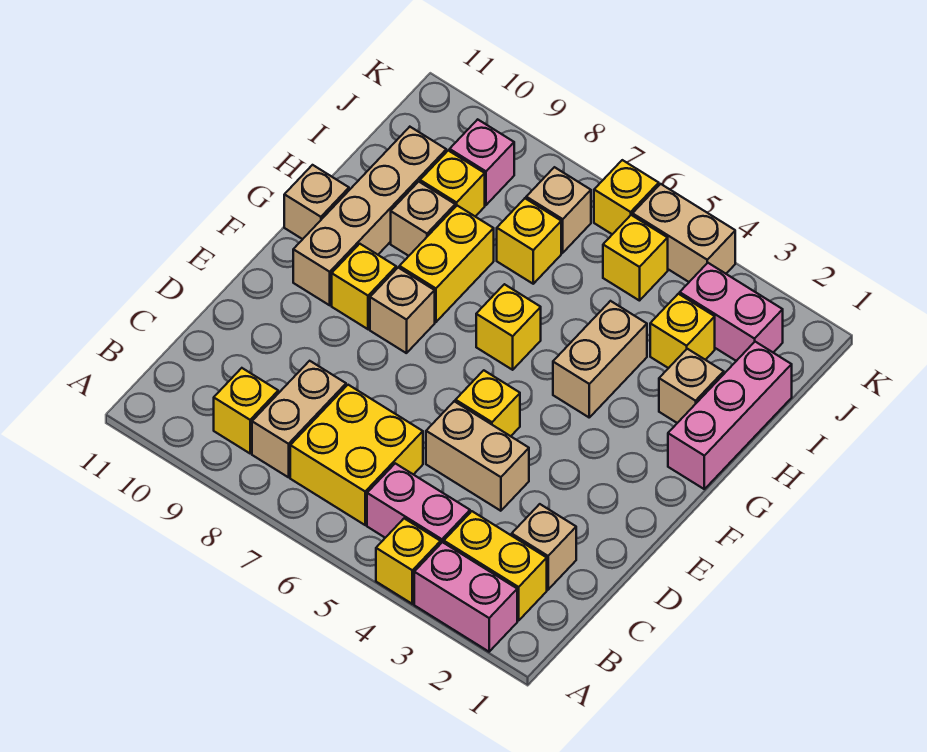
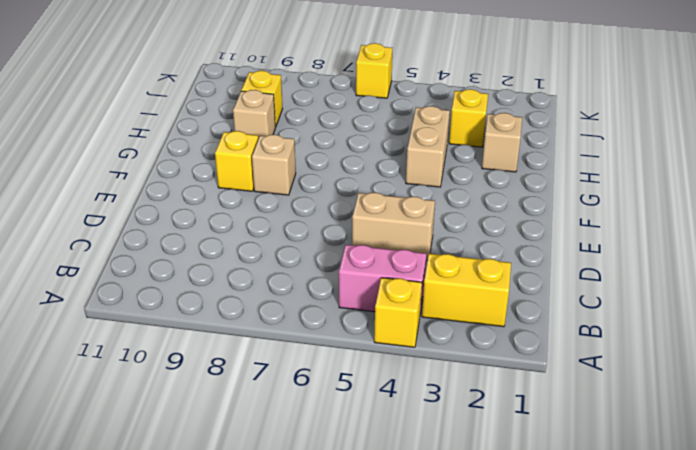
none -> pink 1x2 brick [414,542,517,652]
none -> yellow 2x2 brick [290,385,423,525]
none -> tan 1x2 brick [252,361,346,477]

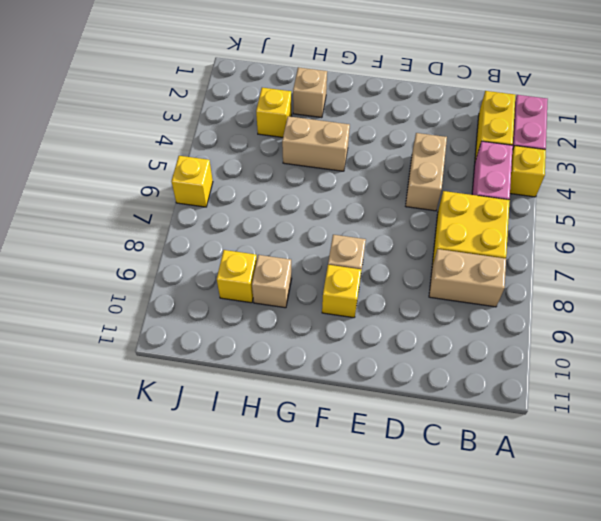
none -> yellow 1x1 brick [214,368,278,453]
none -> tan 1x1 brick [512,504,576,590]
none -> yellow 1x1 brick [456,370,520,436]

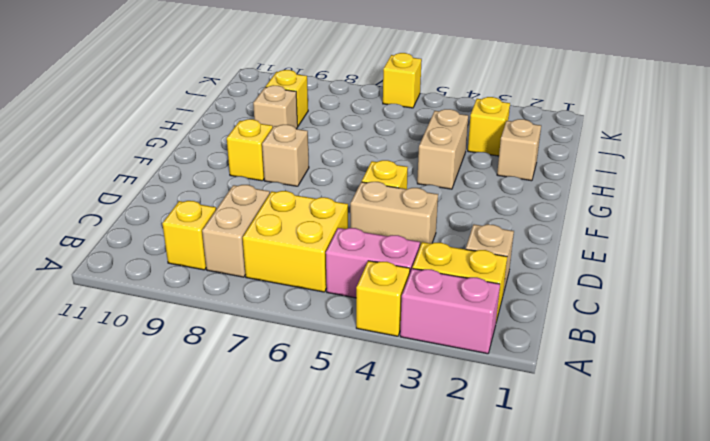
none -> tan 1x4 brick [293,127,446,305]
none -> pink 1x3 brick [668,342,792,489]
none -> yellow 1x1 brick [476,284,541,370]

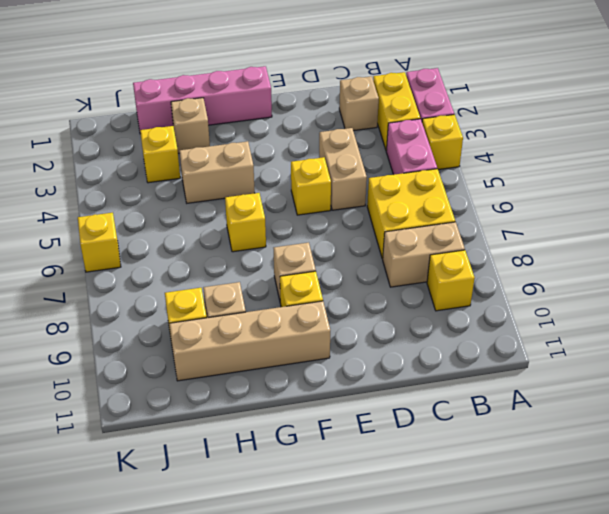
pink 1x4 brick [133,66,272,134] -> pink 1x3 brick [668,342,792,489]
none -> yellow 1x2 brick [399,206,494,322]
none -> tan 1x1 brick [284,165,349,239]
none -> yellow 1x1 brick [497,198,561,284]

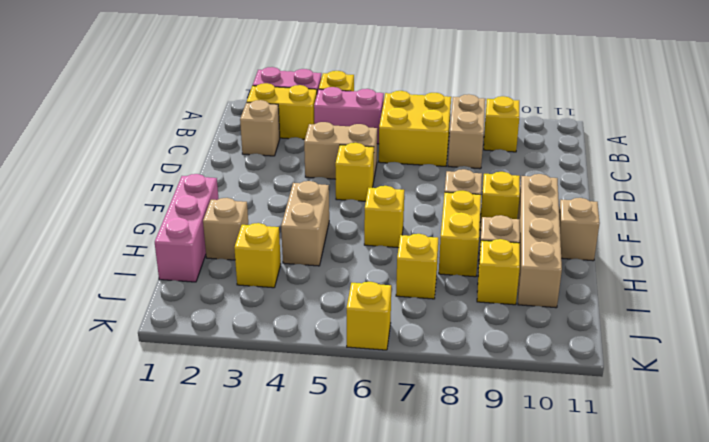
none -> pink 1x2 brick [680,263,783,361]
none -> yellow 1x1 brick [603,215,668,301]
none -> tan 1x1 brick [526,167,591,253]

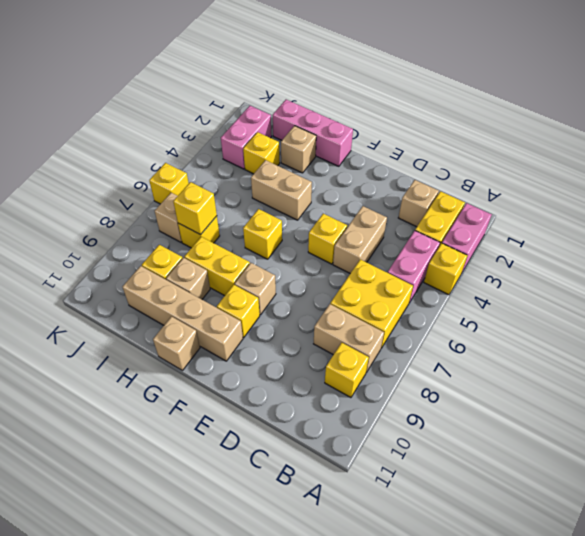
yellow 1x1 brick [173,182,217,235] -> yellow 1x1 brick moved to [603,215,668,301]
none -> pink 1x1 brick [450,119,514,205]
none -> tan 1x2 brick [633,184,735,282]

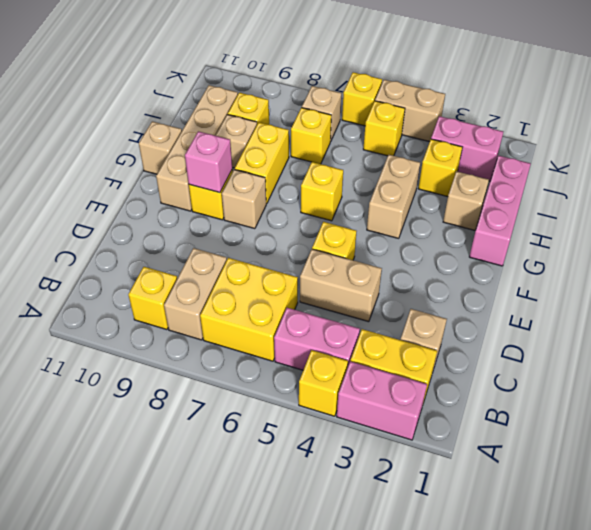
pink 1x1 brick [185,131,232,193] -> pink 1x1 brick moved to [450,119,514,205]

